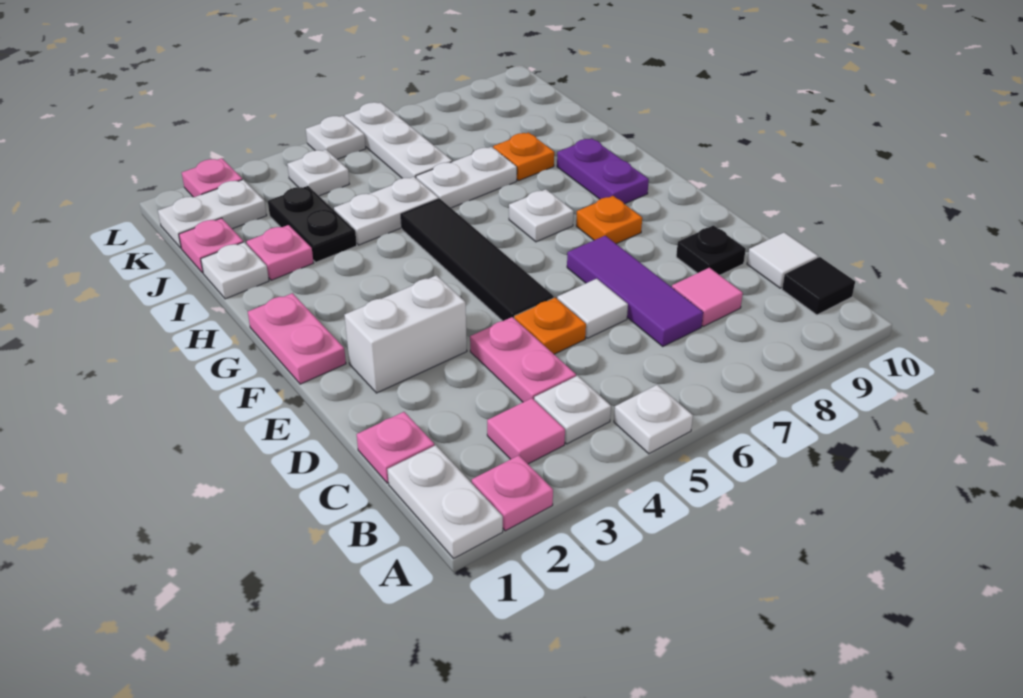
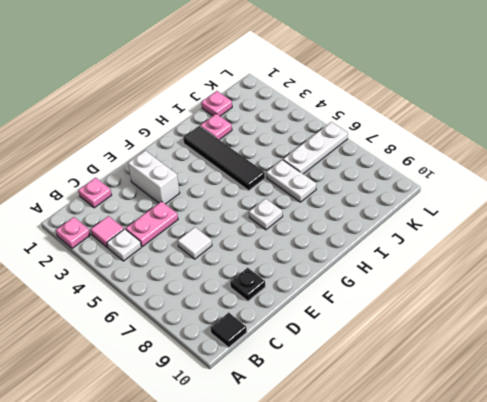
black 1x4 tile [183,126,265,190] -> black 1x4 tile turned to [401,199,554,321]
none -> white 1x2 plate [387,445,503,558]
none -> white 1x1 plate [614,385,693,454]
none -> purple 1x3 tile [567,236,703,346]
none -> pink 1x1 tile [672,268,743,326]

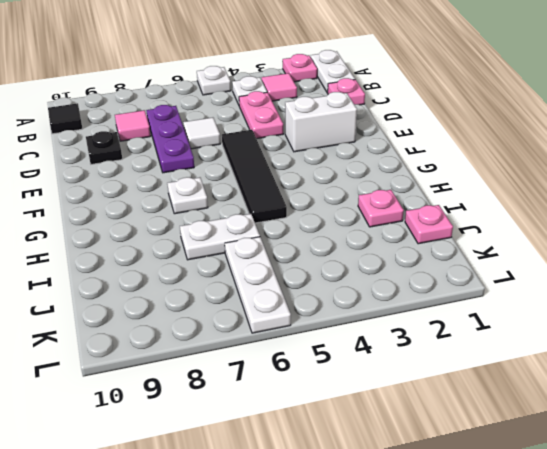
purple 1x3 plate [146,105,194,173] -> purple 1x3 tile [567,236,703,346]
none -> white 1x1 tile [747,232,818,288]
none -> orange 1x1 plate [514,298,586,354]
none -> pink 1x2 plate [248,293,346,384]
none -> orange 1x1 plate [576,196,642,244]

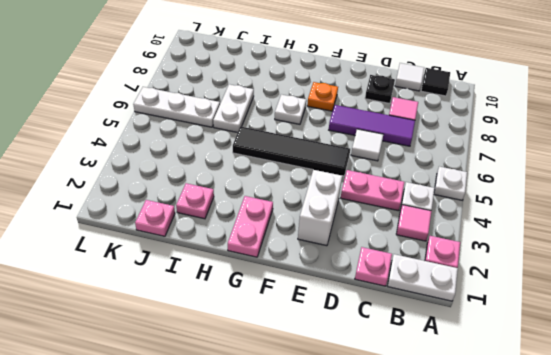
pink 1x2 plate [228,196,273,257] -> pink 1x2 plate turned to [248,293,346,384]
none -> orange 1x1 plate [514,298,586,354]
none -> purple 1x2 plate [557,138,649,204]
none -> white 1x1 plate [201,242,269,299]
none -> black 1x2 plate [268,186,357,262]

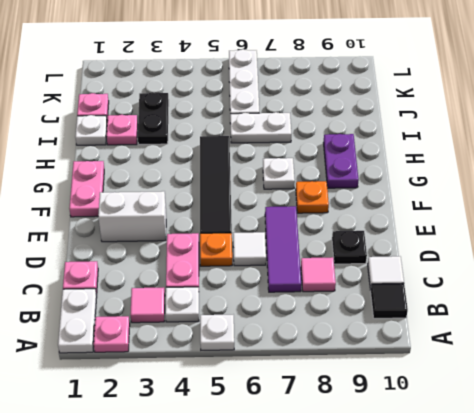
none -> white 1x2 plate [334,177,439,245]
none -> orange 1x1 plate [493,133,554,180]
none -> white 1x2 plate [158,180,267,248]
none -> white 1x1 plate [287,150,349,196]

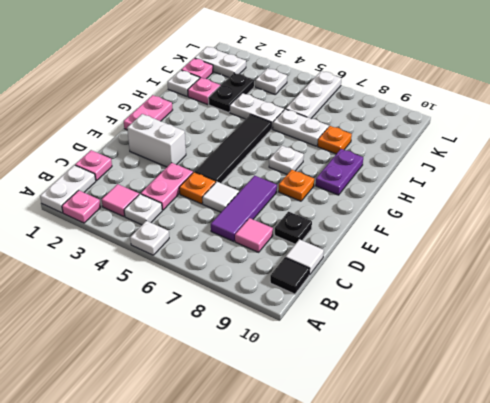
none -> pink 1x1 plate [182,158,242,197]
none -> white 1x1 plate [306,116,366,159]

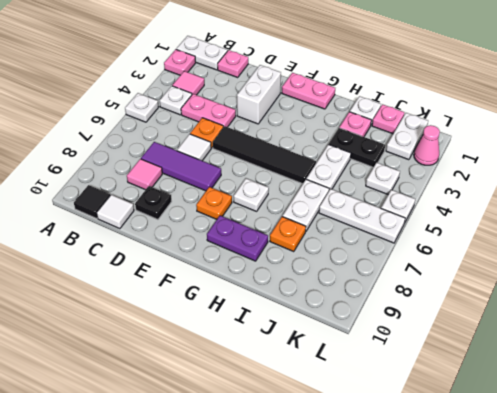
pink 1x1 cone [414,125,440,165] -> pink 1x1 plate [182,158,242,197]

